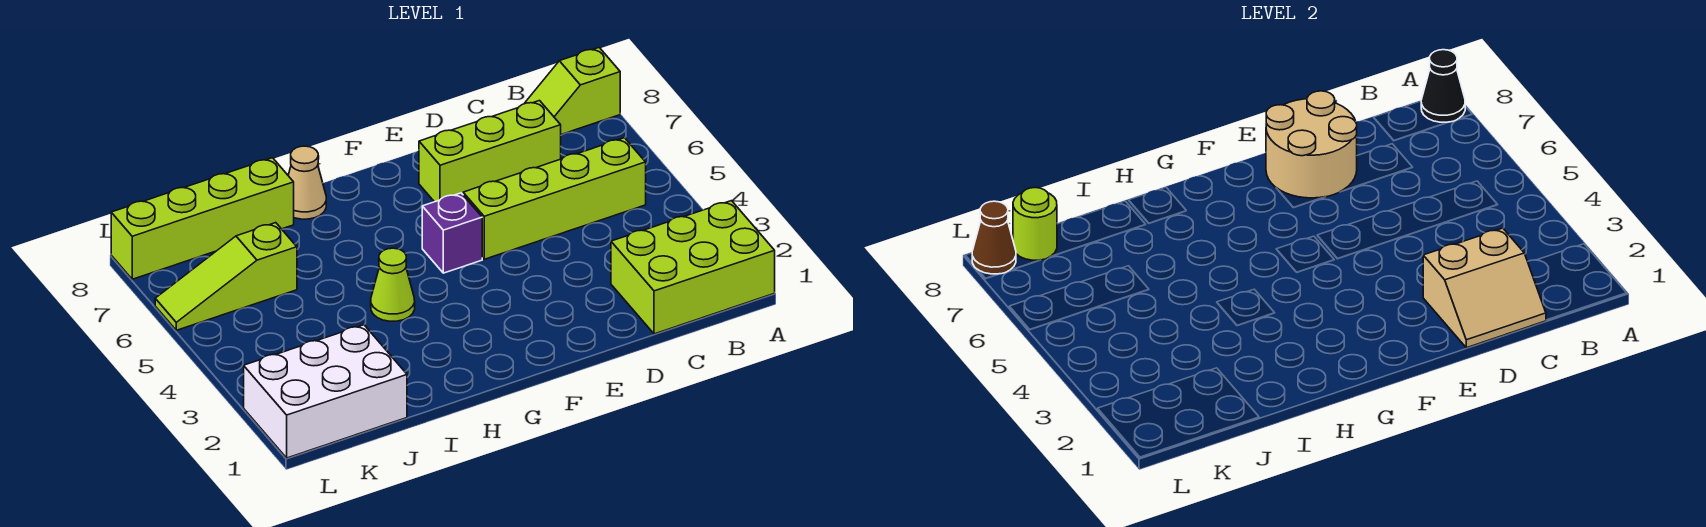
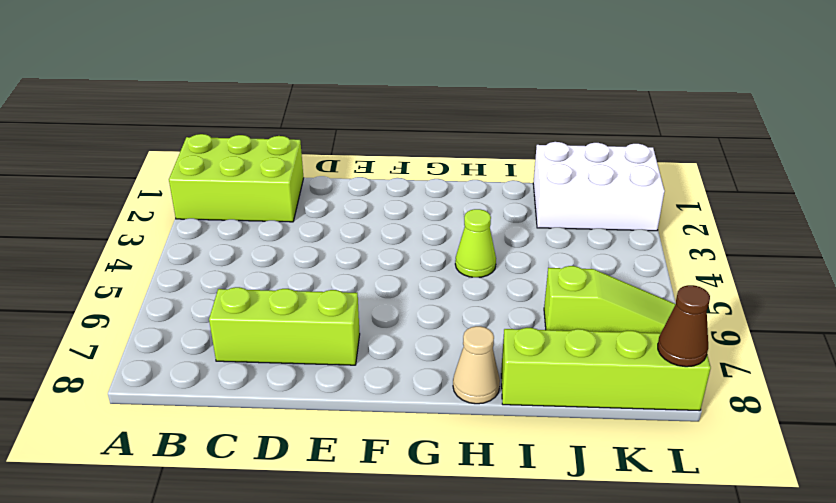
none -> lime 1x2 slope [524,48,620,134]
none -> lime 1x4 brick [463,138,646,259]
none -> purple 1x1 brick [422,193,482,273]

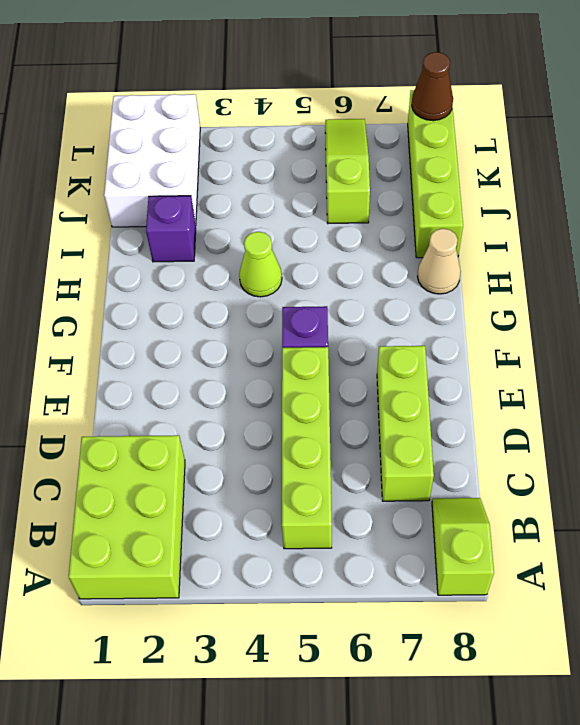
purple 1x1 brick [146,196,196,262] -> none
none -> black 1x1 cone [1421,50,1465,122]
none -> tan 2x2 slope [1423,228,1546,348]
none -> tan 2x2 round brick [1266,91,1357,198]

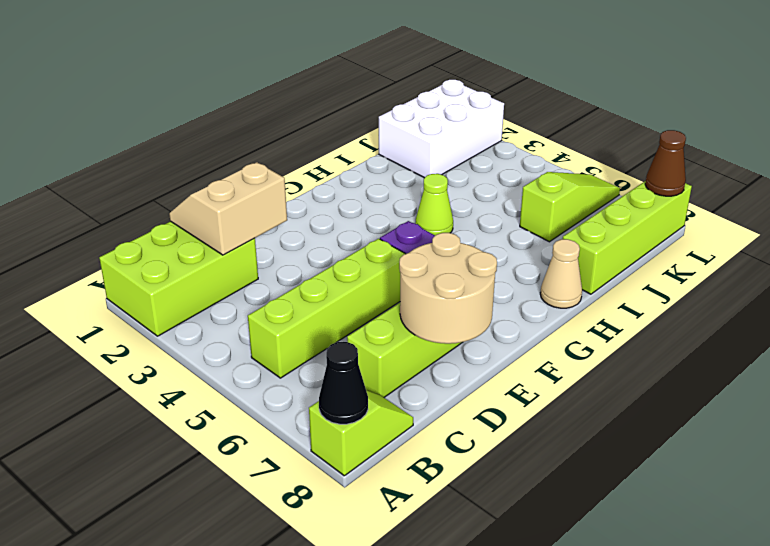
none -> lime 1x1 round brick [1013,188,1057,260]

